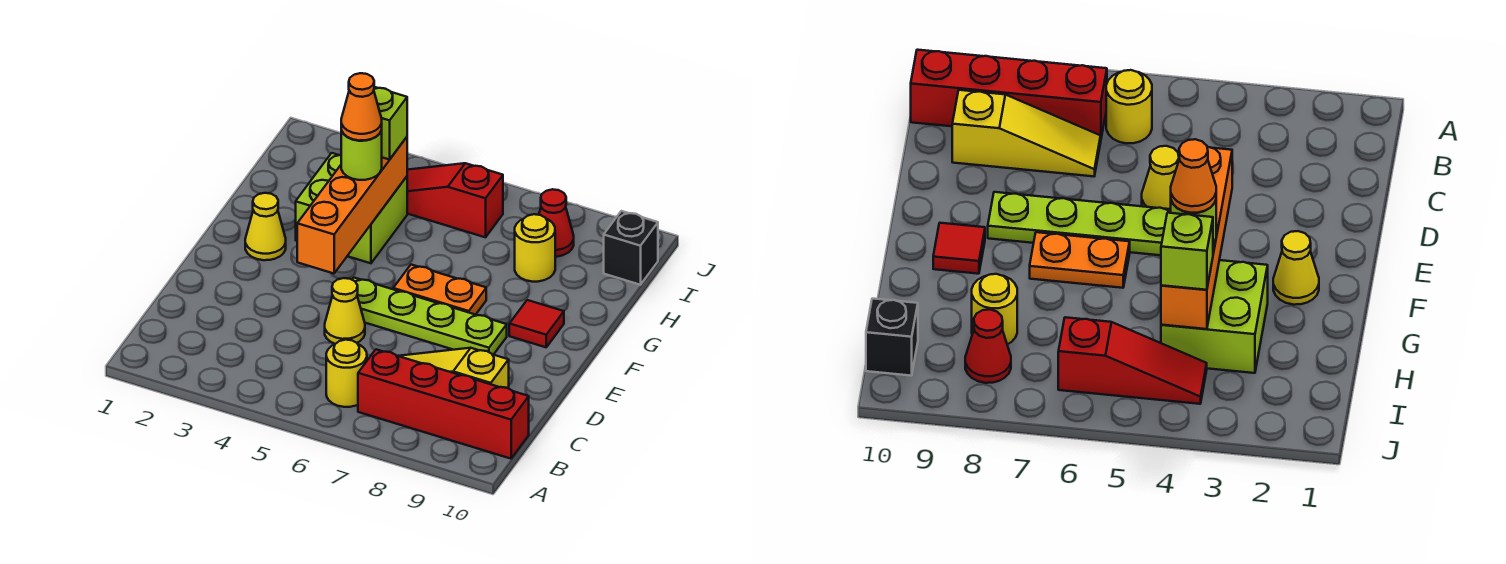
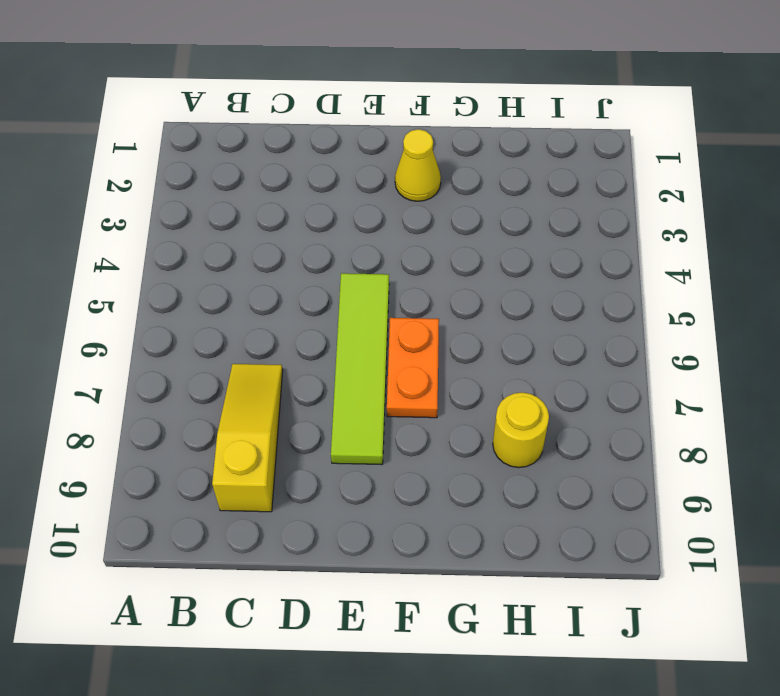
lime 1x4 tile [331,273,389,465] -> lime 1x4 plate [352,278,507,355]
none -> yellow 1x1 round brick [326,340,367,407]
none -> red 1x4 brick [358,349,529,459]
none -> yellow 1x1 cone [325,278,365,344]

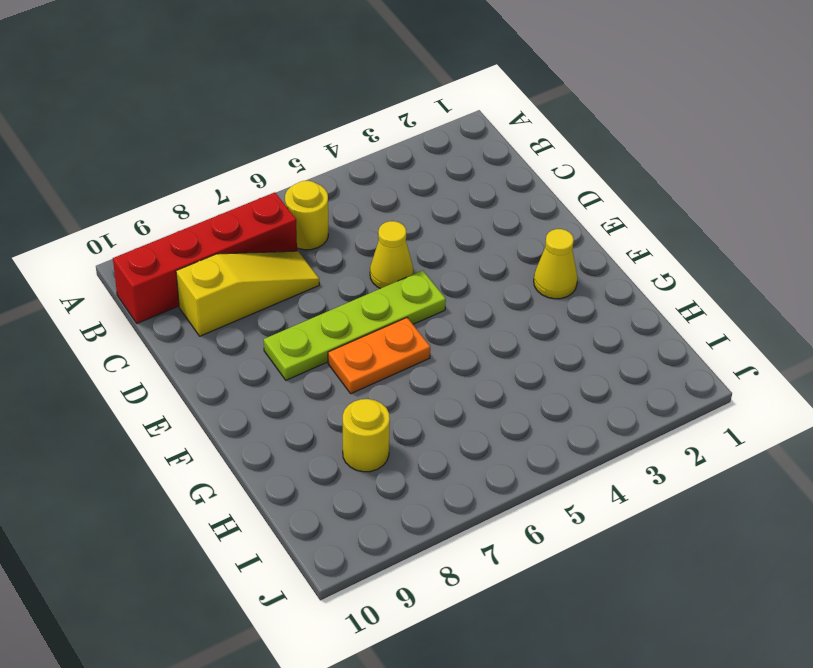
none -> red 1x1 tile [509,300,564,347]
none -> lime 2x2 brick [296,153,407,263]
none -> red 1x3 slope [407,163,503,237]

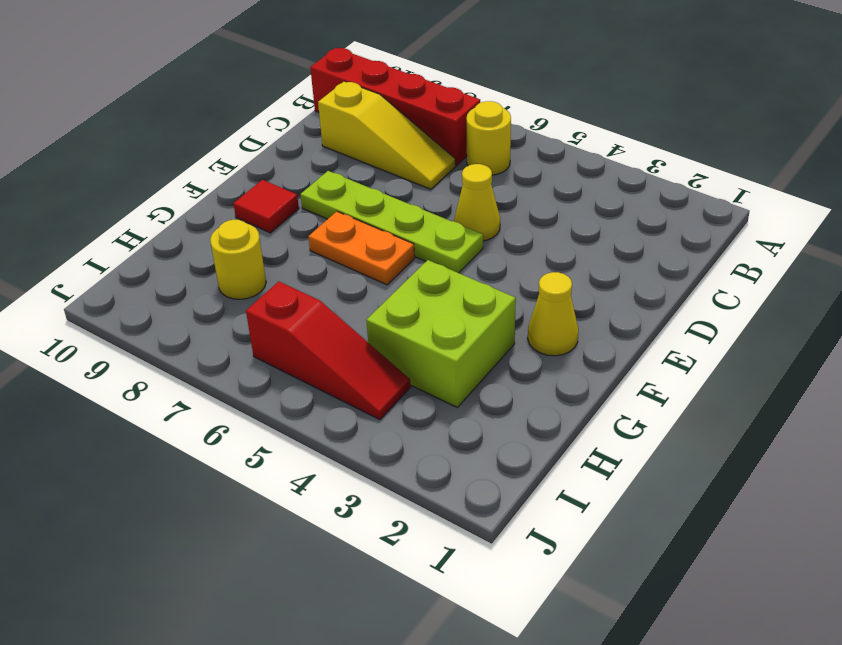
none -> red 1x1 cone [539,189,574,257]
none -> black 1x1 brick [604,211,658,285]
none -> orange 1x4 brick [297,137,407,273]

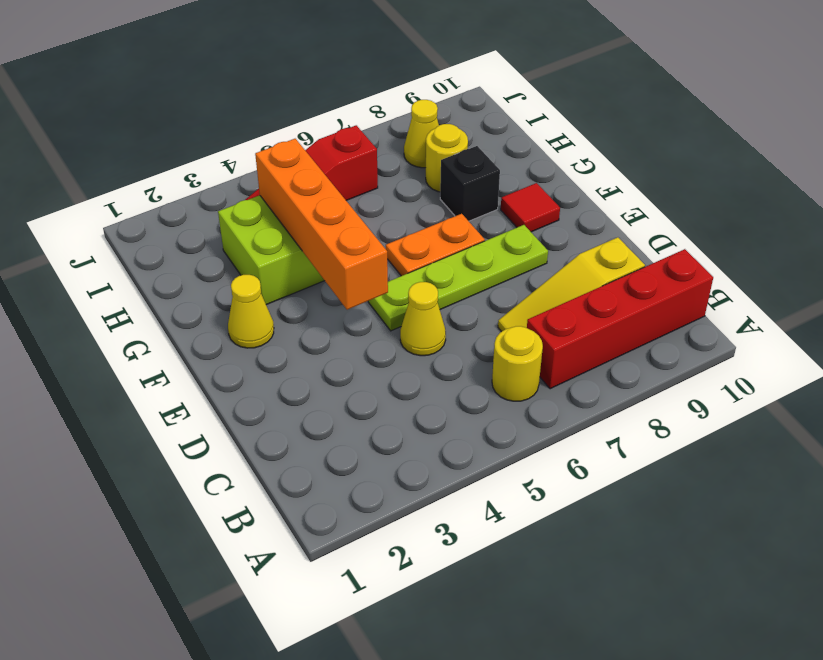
black 1x1 brick [440,146,500,221] -> black 1x1 brick moved to [604,211,658,285]
yellow 1x1 cone [404,100,439,168] -> red 1x1 cone [539,189,574,257]
none -> lime 1x1 round brick [341,131,382,180]
none -> lime 1x1 brick [374,87,407,160]
none -> orange 1x1 cone [341,73,382,141]

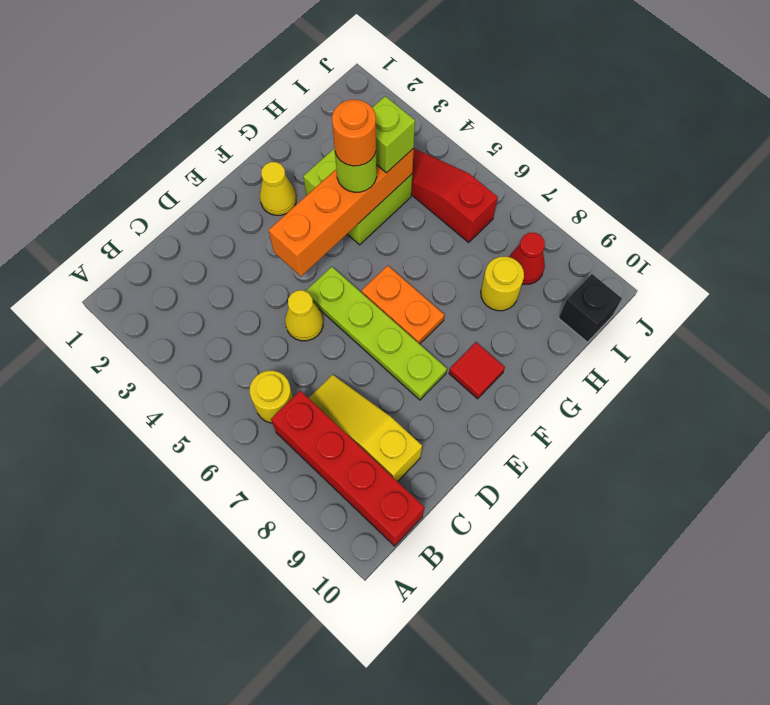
orange 1x1 round brick [332,100,376,166] -> orange 1x1 cone [341,73,382,141]

